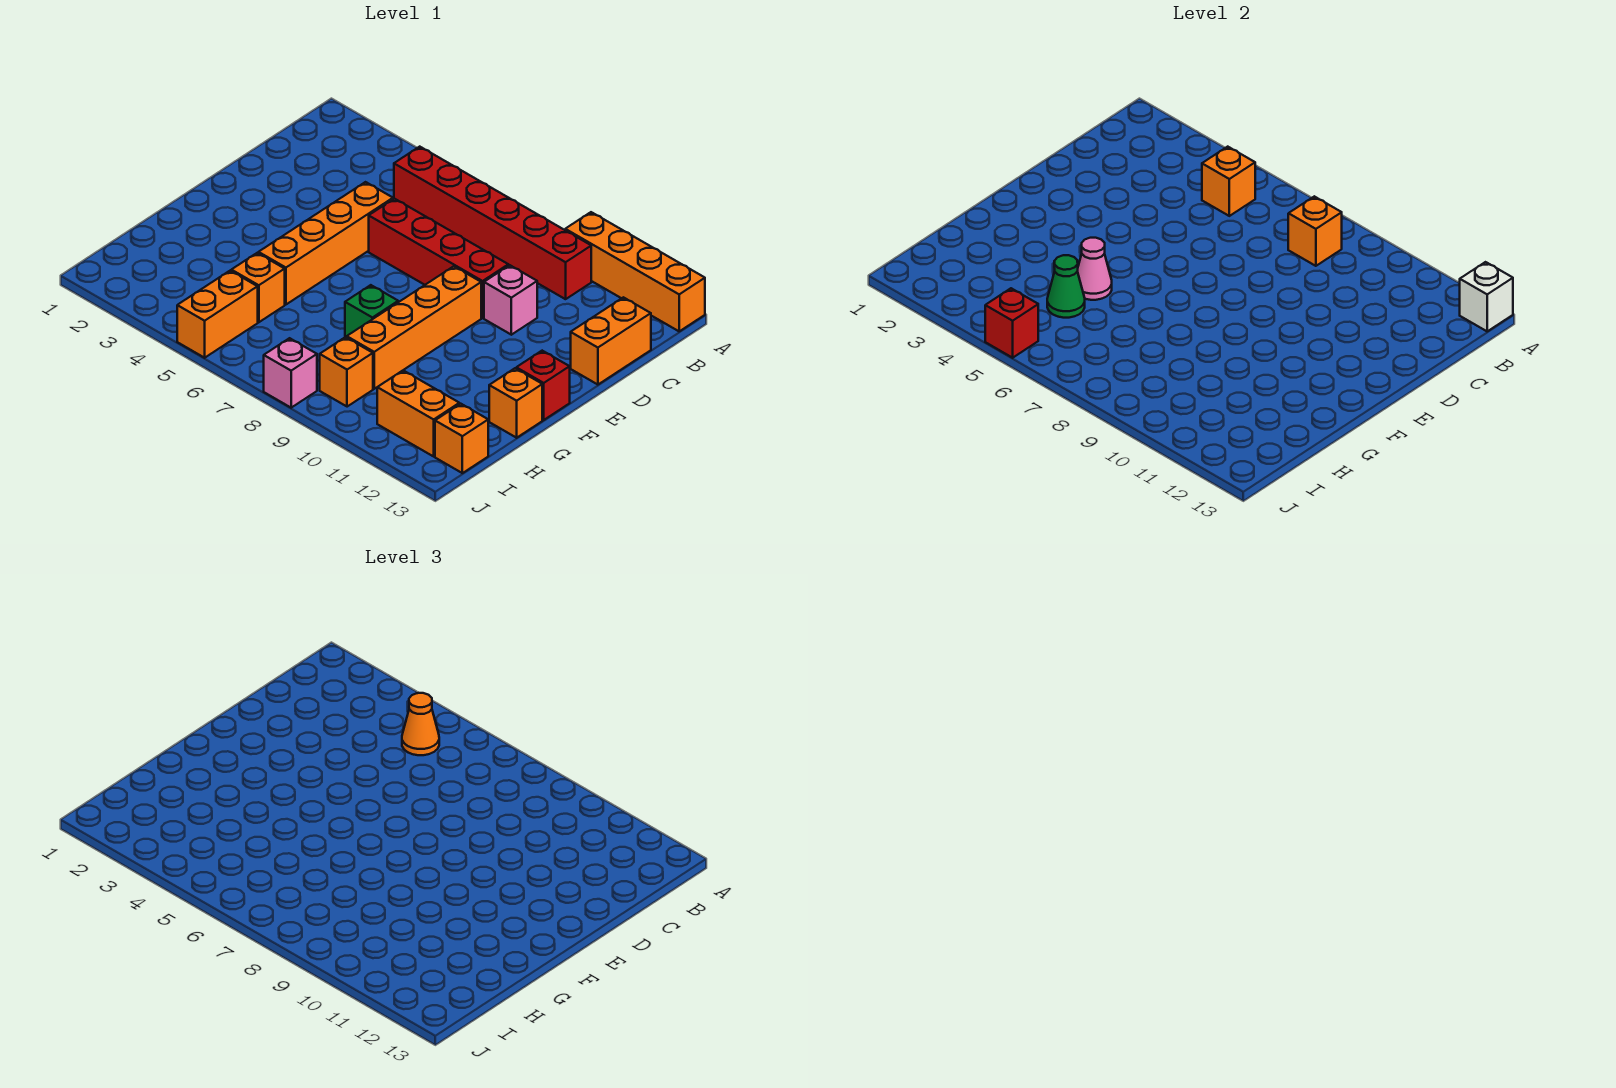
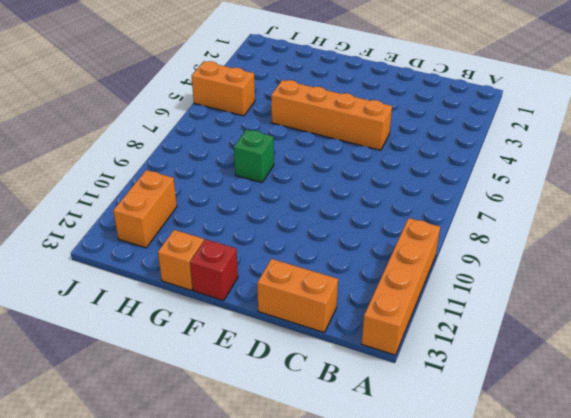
none -> red 1x6 brick [394,147,591,299]
none -> red 1x4 brick [369,199,508,318]
none -> pink 1x1 brick [484,265,537,335]

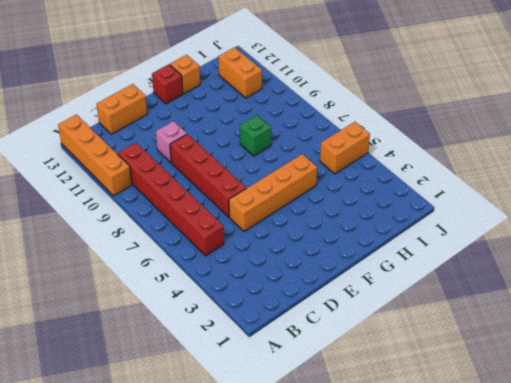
none -> orange 1x4 brick [347,266,481,389]
none -> orange 1x1 brick [231,253,285,322]
none -> orange 1x1 brick [320,337,373,407]

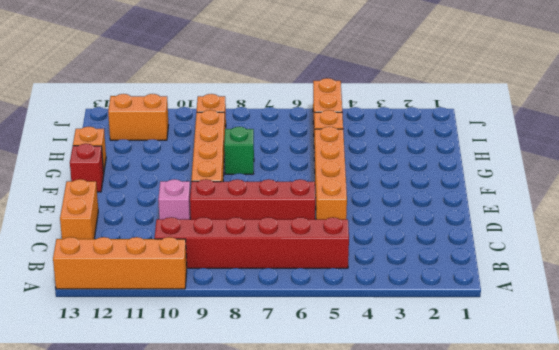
none -> orange 1x1 brick [435,404,488,473]
none -> pink 1x1 brick [264,338,317,408]
none -> white 1x1 brick [1460,262,1513,331]

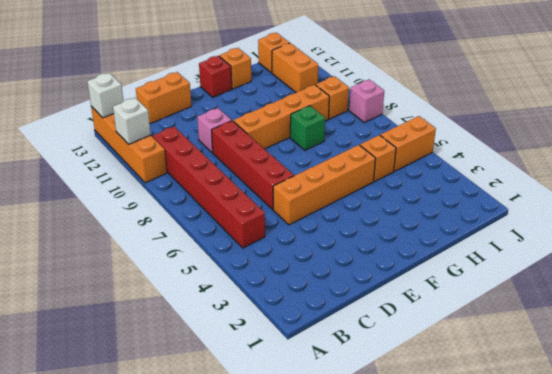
white 1x1 brick [113,98,151,144] -> none
none -> orange 1x1 brick [1202,147,1255,216]
none -> orange 1x1 brick [1288,196,1342,266]
none -> pink 1x1 cone [1078,238,1112,300]

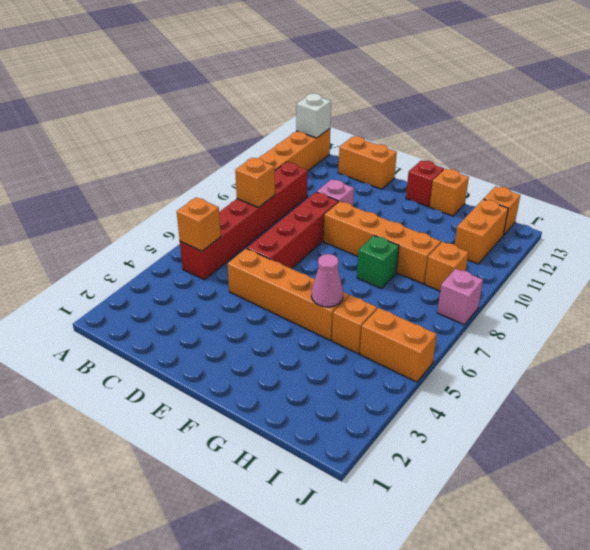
none -> green 1x1 cone [1047,255,1085,318]
none -> red 1x1 brick [985,288,1038,358]
none -> orange 1x1 cone [402,693,439,755]

